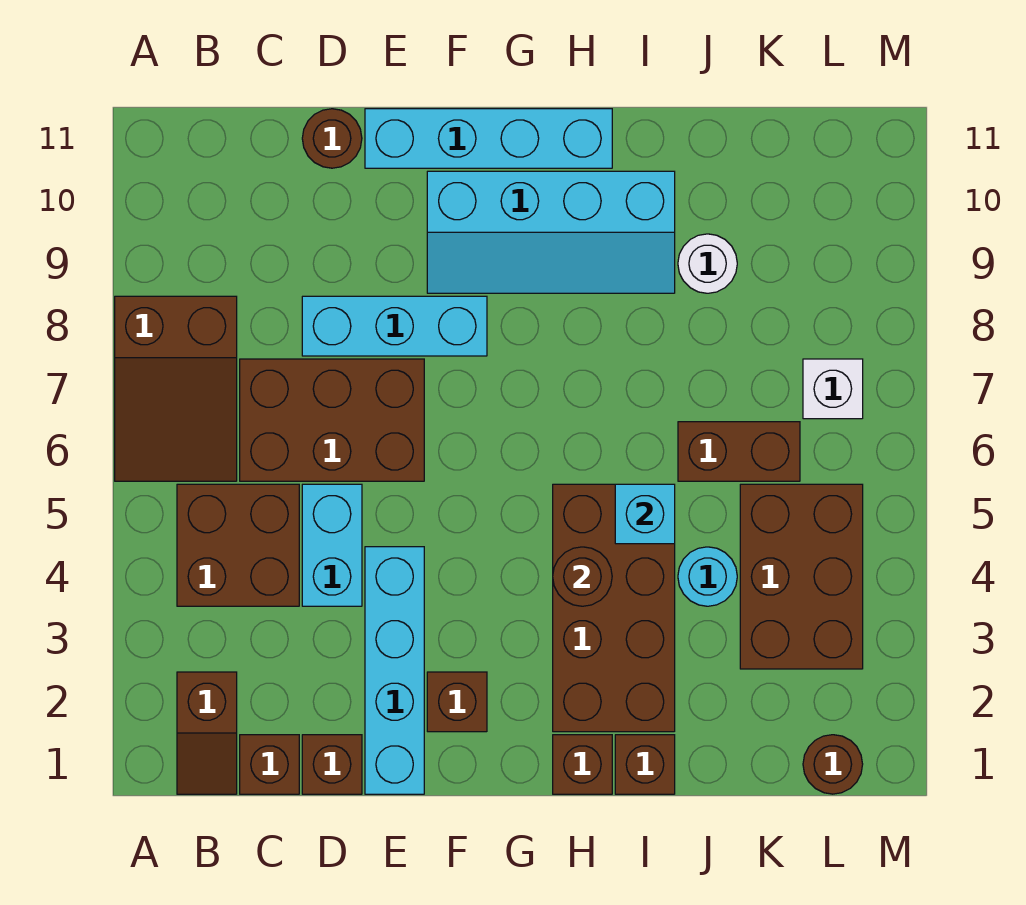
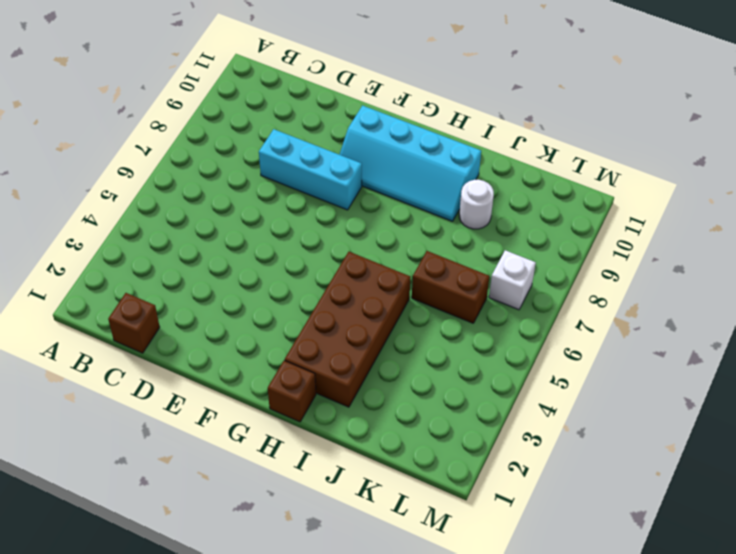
none -> brown 2x3 slope [115,296,237,481]
none -> brown 1x2 slope [177,672,237,794]
none -> brown 2x2 brick [177,484,299,606]

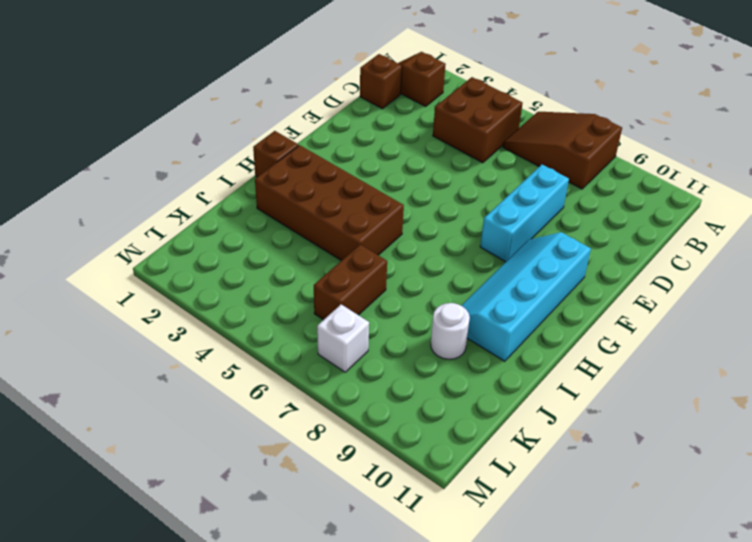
none -> brown 2x3 brick [240,359,424,481]
none -> brown 1x1 brick [302,735,362,794]
none -> cyan 1x2 brick [302,484,362,606]

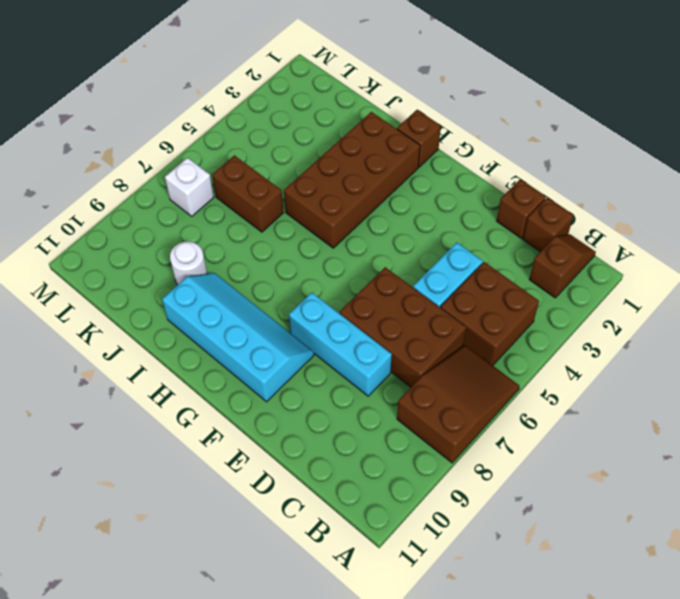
none -> brown 1x1 round brick [302,109,362,168]
none -> cyan 1x4 brick [365,547,424,794]
none -> cyan 1x4 brick [365,109,612,168]

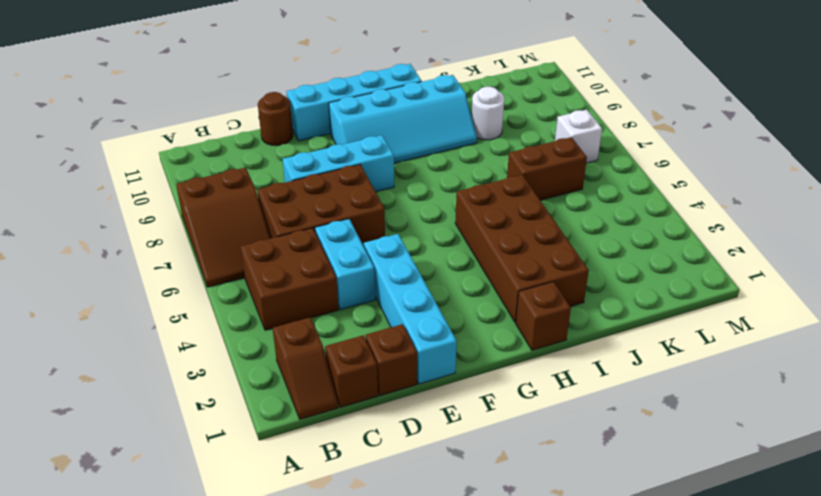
none -> brown 1x1 brick [427,672,487,732]
none -> brown 1x1 brick [615,735,675,794]
none -> cyan 1x1 round brick [678,547,737,606]

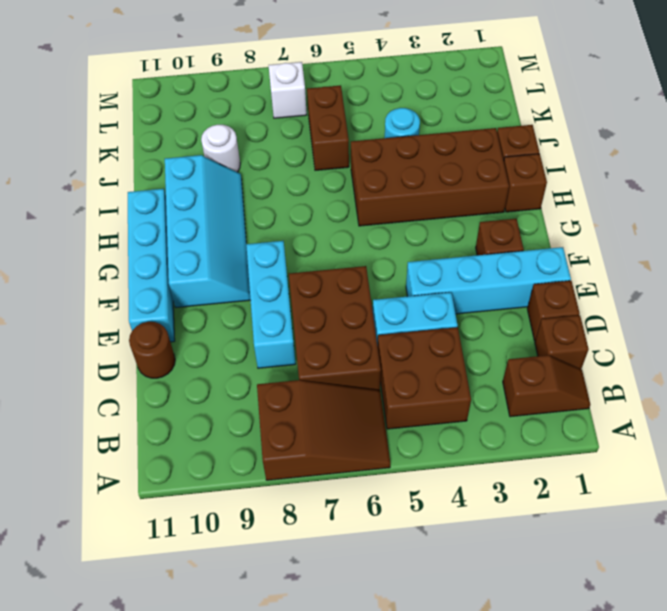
none -> brown 2x3 brick [740,484,863,669]
none -> brown 1x1 round brick [803,735,863,794]
none -> brown 1x1 round brick [553,547,612,606]

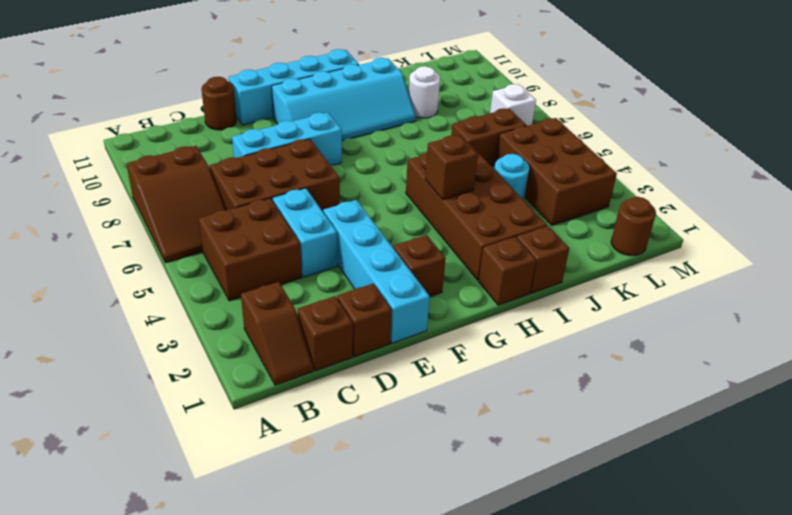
brown 1x1 brick [425,135,478,199] -> brown 1x1 round brick [553,547,612,606]
none -> cyan 1x1 brick [615,484,675,544]

